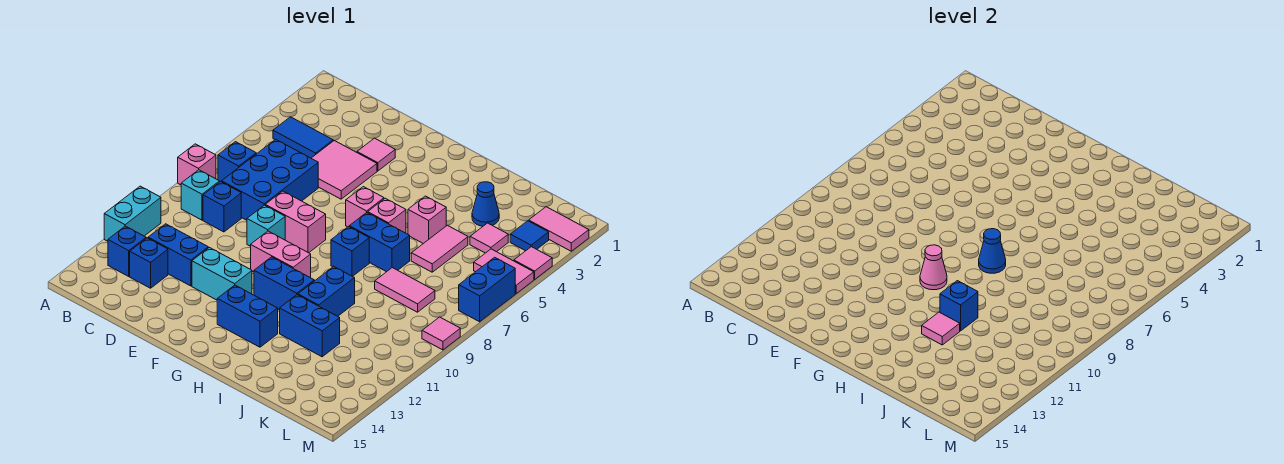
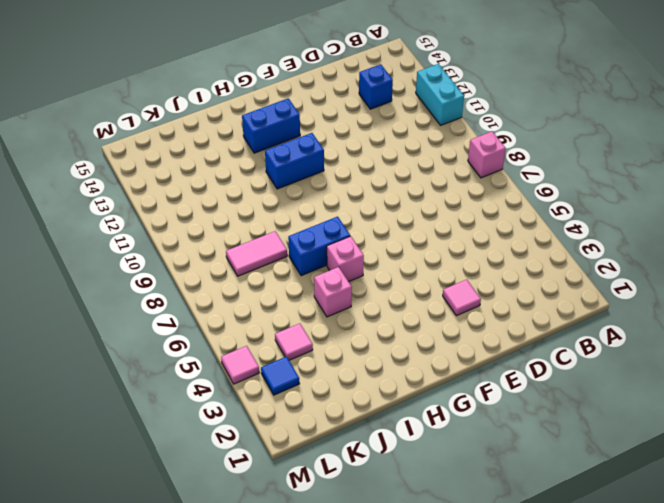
none -> blue 1x2 tile [273,117,333,158]
none -> blue 1x1 brick [218,142,256,182]
none -> cyan 1x1 brick [181,170,220,220]
none -> blue 1x1 brick [108,226,146,276]

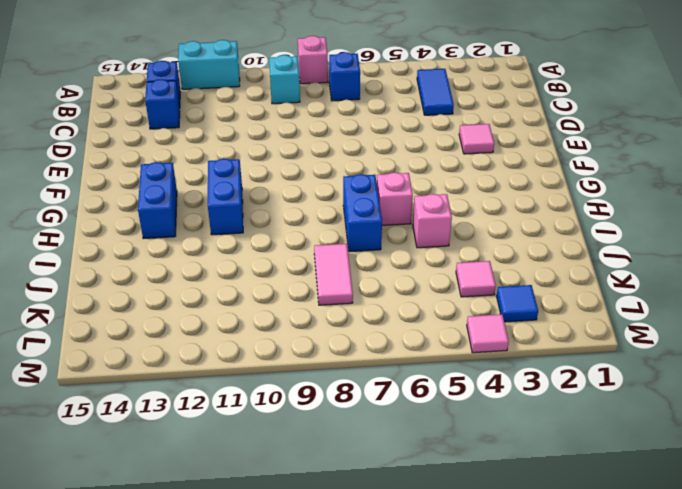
none -> blue 2x3 brick [221,139,318,220]
none -> blue 1x1 brick [203,182,241,232]
none -> blue 1x2 brick [148,224,208,286]
none -> pink 2x2 tile [311,141,377,199]

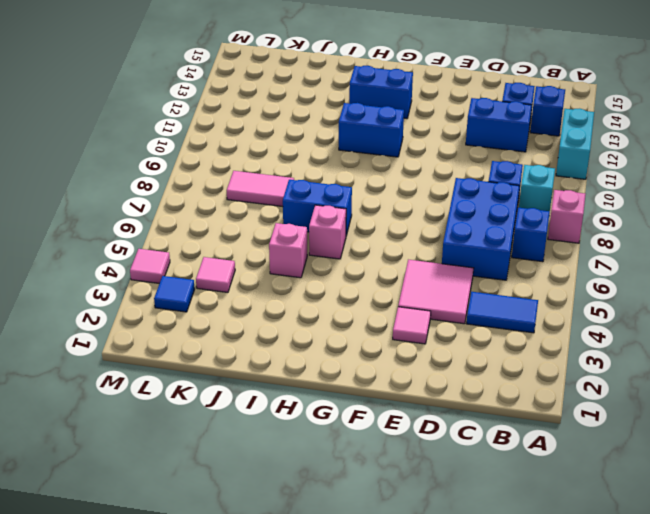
none -> pink 1x2 brick [265,191,326,253]
none -> cyan 1x1 brick [247,205,285,246]
none -> cyan 1x2 brick [192,248,252,300]
none -> pink 1x2 brick [251,231,311,278]

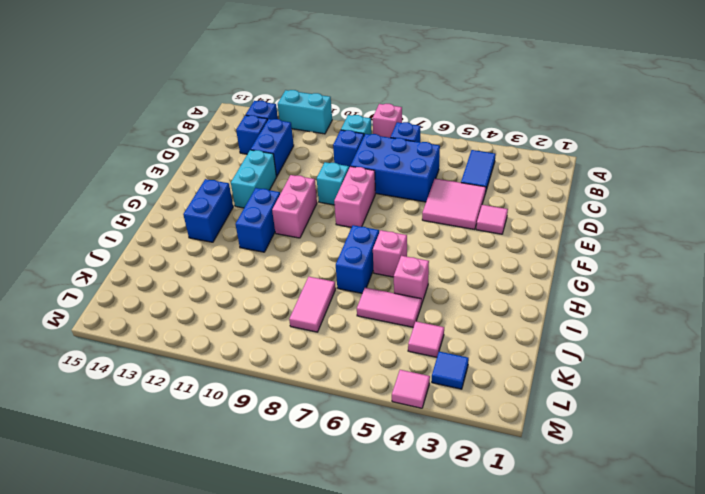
none -> pink 1x1 brick [346,187,384,227]
none -> blue 1x1 brick [331,227,369,277]
none -> blue 1x2 brick [298,266,355,316]
none -> blue 1x2 brick [280,295,340,357]

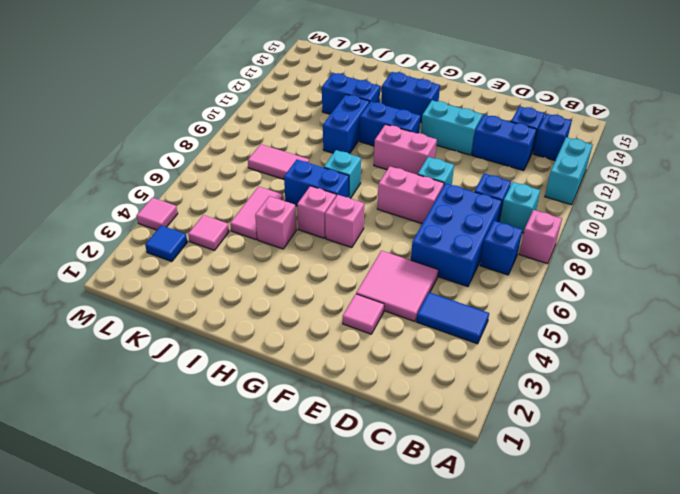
cyan 1x1 brick [324,150,361,198] -> blue 1x1 brick [331,227,369,277]
none -> blue 1x1 cone [472,182,499,226]
none -> pink 1x2 tile [529,207,589,251]
none -> pink 1x2 tile [474,249,534,293]
none -> blue 1x2 brick [459,257,515,322]

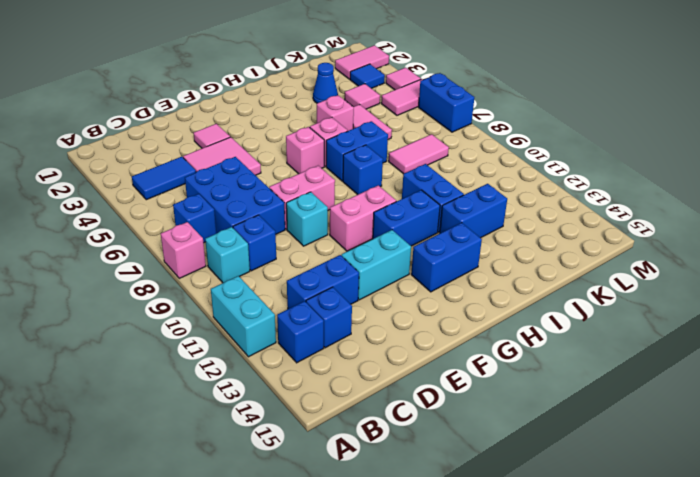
none -> pink 1x1 tile [422,317,460,350]
none -> pink 1x1 cone [920,245,947,290]
none -> blue 1x1 cone [979,229,1006,273]
none -> blue 1x1 brick [940,281,978,331]

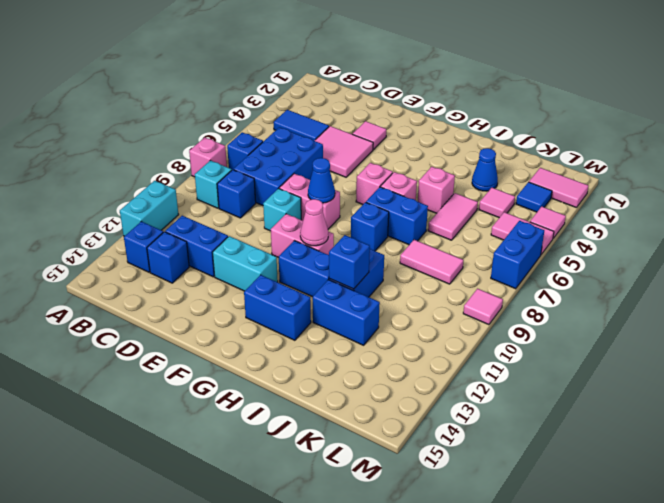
blue 1x1 cone [308,158,335,203] -> blue 1x1 cone moved to [979,229,1006,273]
none -> pink 1x1 tile [922,312,960,345]

